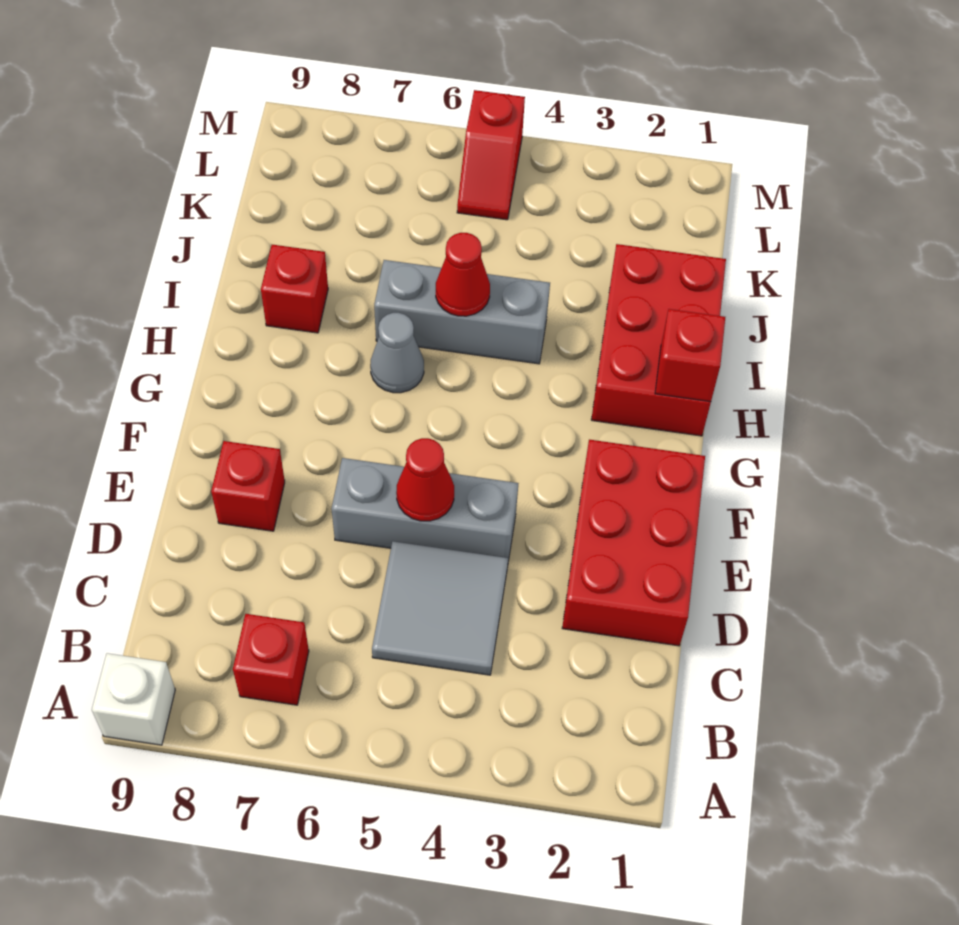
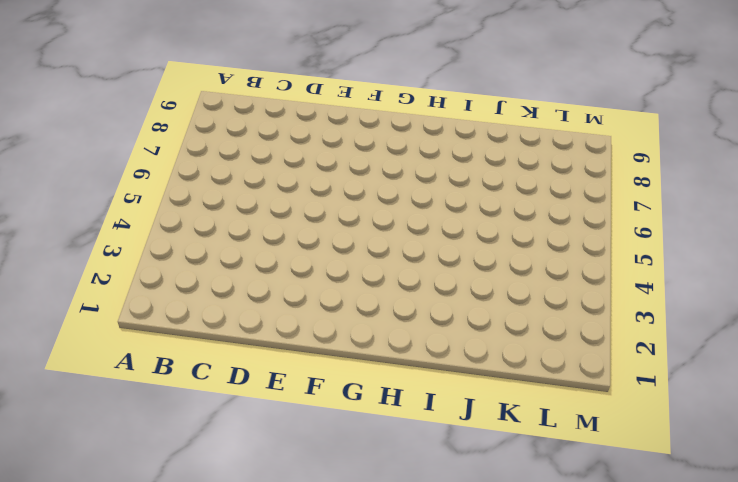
none -> white 1x1 brick [92,653,175,745]
none -> red 1x1 brick [233,614,309,705]
none -> grey 2x2 tile [372,541,508,675]

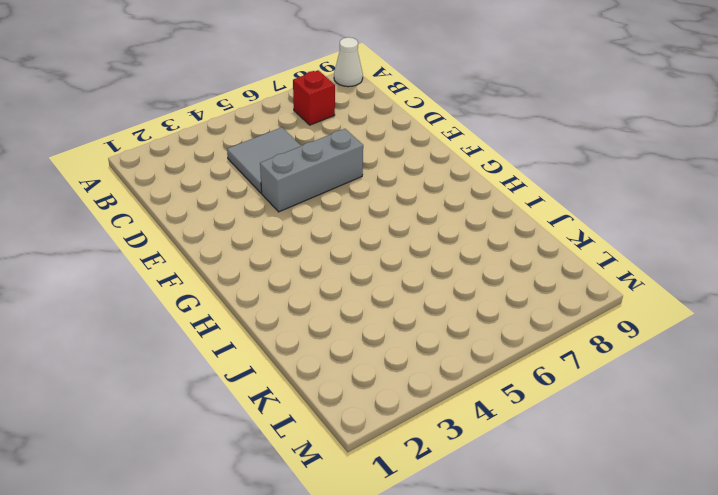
white 1x1 cone [334,37,363,87] -> white 1x1 brick [92,653,175,745]
none -> red 2x3 brick [562,440,705,646]
none -> red 1x1 brick [211,441,285,531]
none -> red 2x3 brick [591,244,726,436]

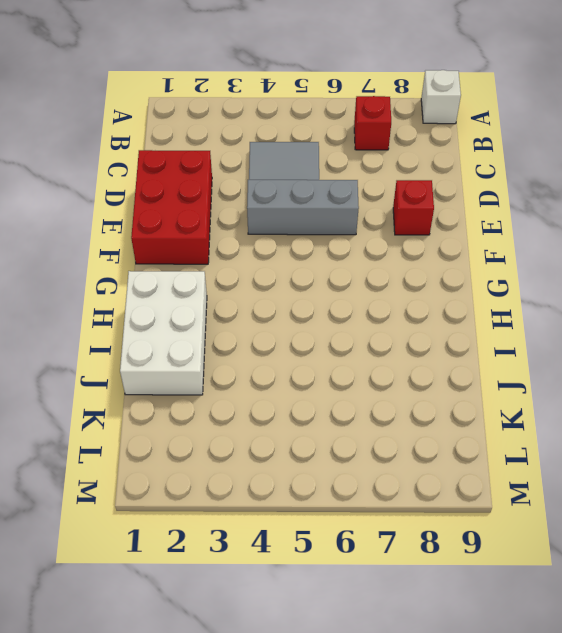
white 2x3 brick [120,271,207,395] -> red 2x3 brick [591,244,726,436]
none -> grey 1x1 cone [370,313,424,393]
none -> grey 1x3 brick [374,260,550,364]
none -> red 1x1 brick [261,245,328,333]

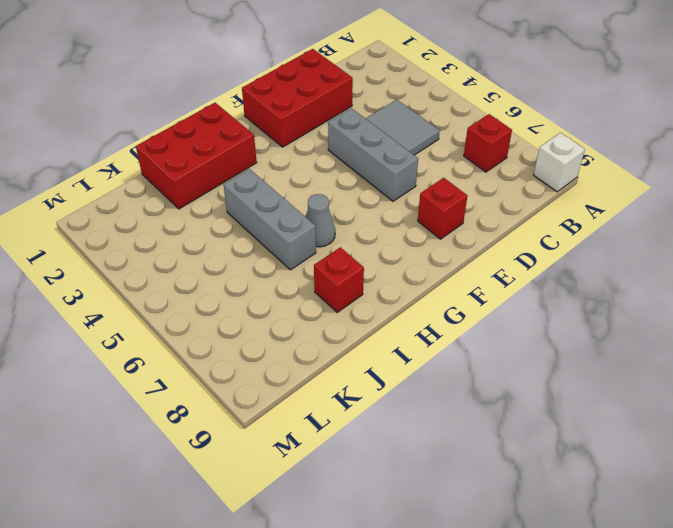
none -> red 1x2 slope [457,90,525,220]
none -> red 1x1 cone [396,438,454,521]
none -> red 1x1 brick [655,309,725,402]

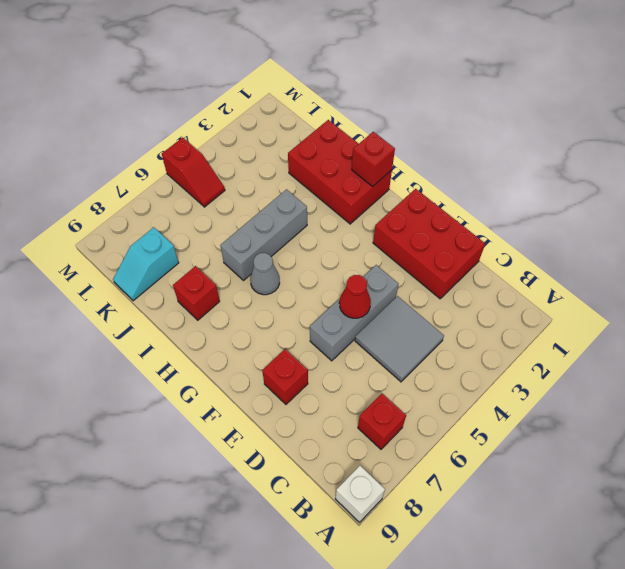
cyan 1x2 slope [113,227,179,301] -> none
none -> red 1x1 cone [436,233,490,316]

